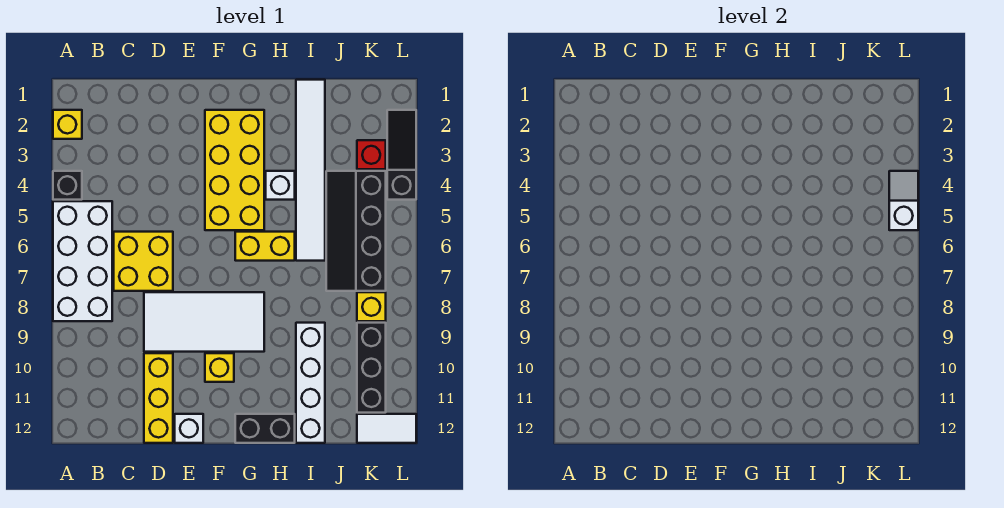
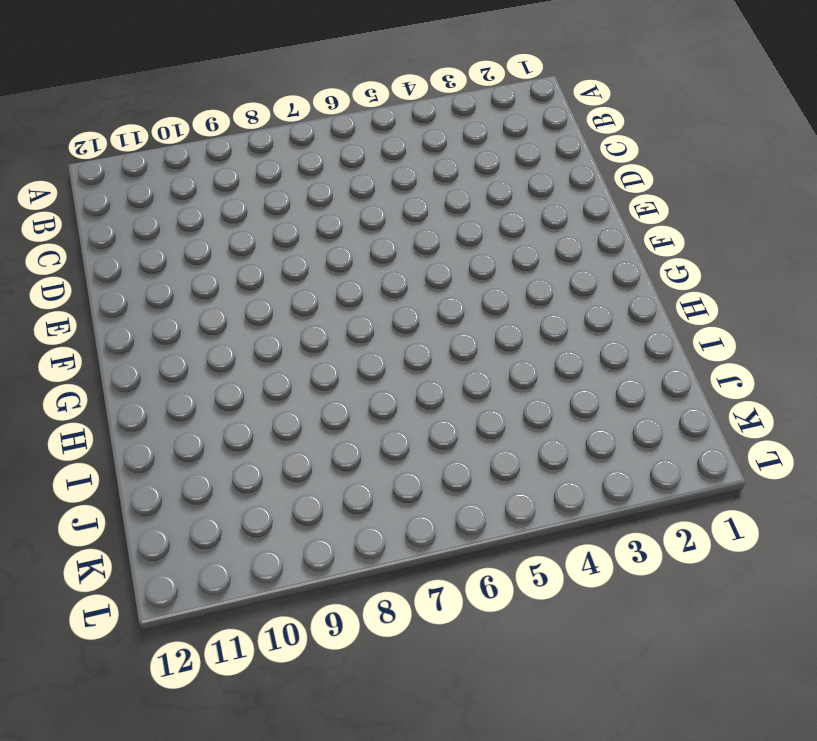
none -> yellow 1x1 brick [53,110,82,139]
none -> black 1x1 brick [53,171,82,200]
none -> white 2x4 brick [53,201,112,321]

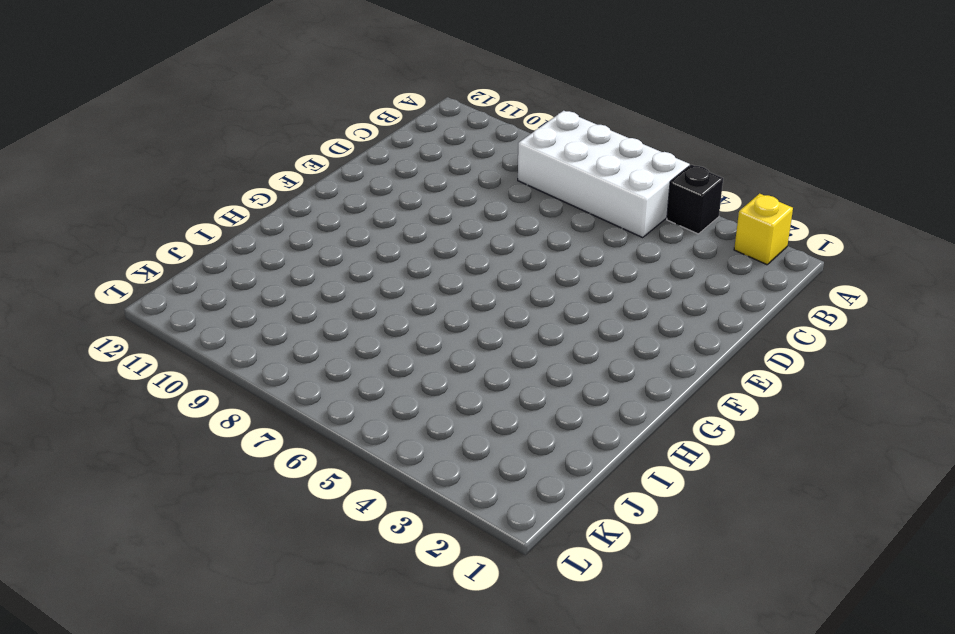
none -> yellow 2x2 brick [114,232,173,291]
none -> white 2x4 tile [144,292,264,352]
none -> yellow 1x3 brick [144,353,173,443]

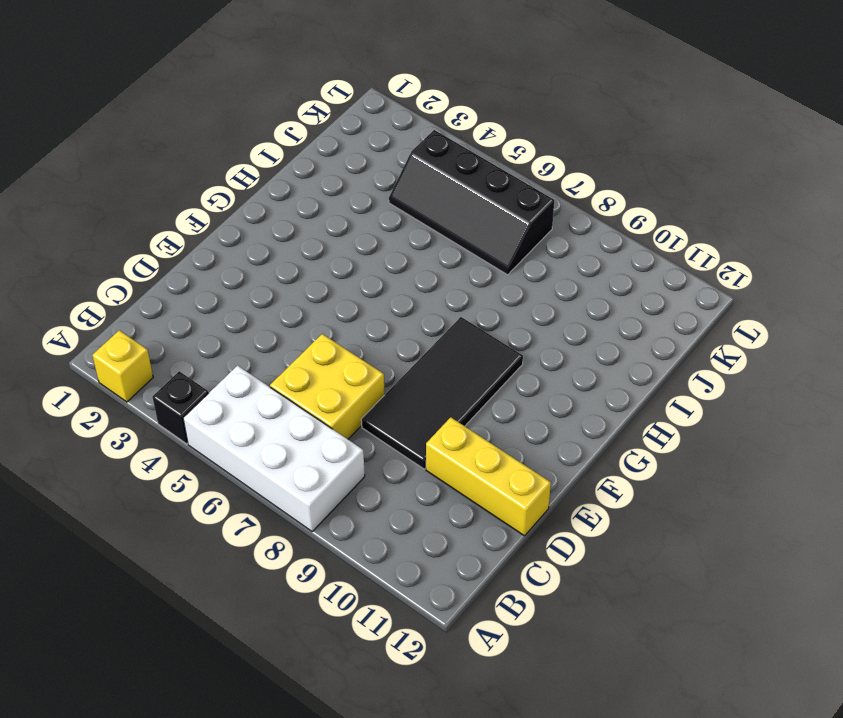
black 2x4 tile [361,317,523,469] -> white 2x4 tile [144,292,264,352]
none -> white 1x1 brick [175,414,203,443]
none -> yellow 2x4 brick [205,110,264,230]
none -> yellow 1x1 brick [205,353,234,382]

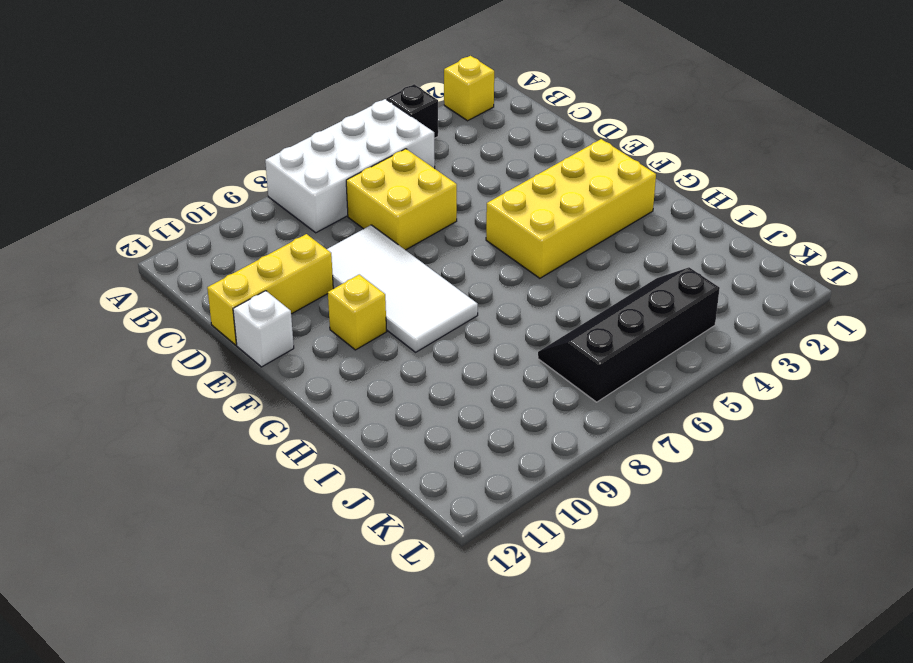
none -> yellow 1x2 brick [235,232,295,261]
none -> black 1x2 brick [235,414,295,443]
none -> white 1x1 brick [266,171,295,200]

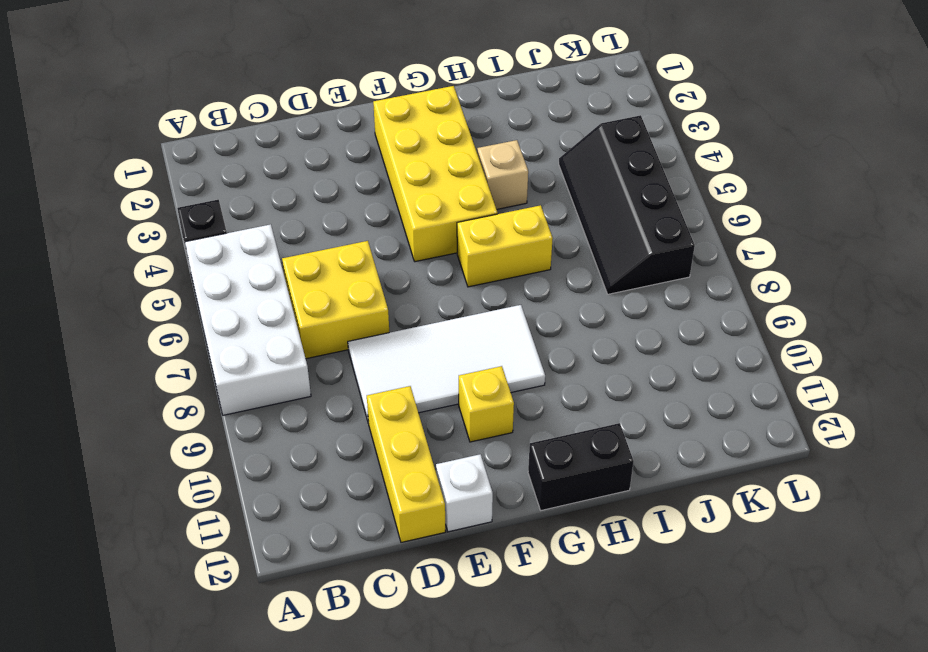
tan 1x1 brick [477,140,528,209] -> white 1x1 brick [266,171,295,200]
none -> yellow 1x1 brick [53,110,82,139]
none -> white 1x6 tile [296,80,325,261]
none -> white 1x4 brick [296,323,325,443]

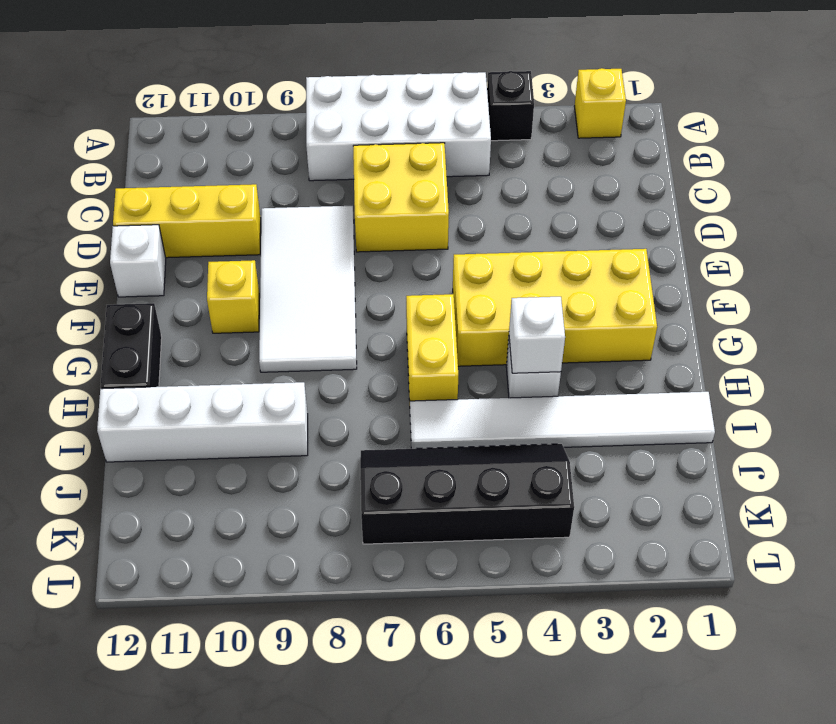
white 1x1 brick [509,297,565,373] -> none
none -> red 1x1 brick [357,140,386,169]
none -> yellow 1x1 brick [357,292,386,321]
none -> black 1x3 brick [357,323,386,413]

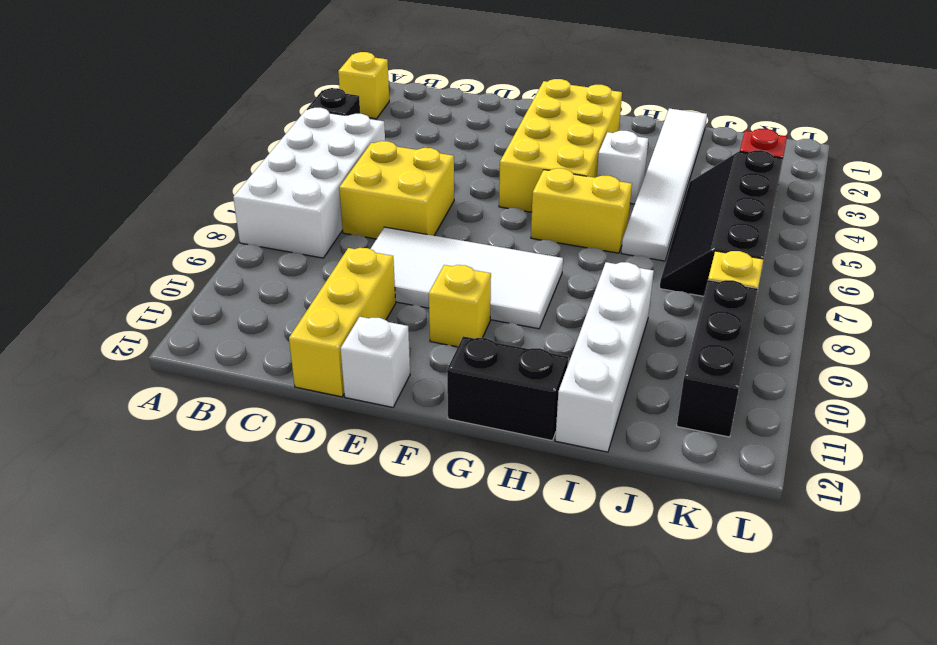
none -> white 1x2 tile [357,414,416,443]
none -> black 1x3 slope [387,110,416,200]
none -> white 1x2 slope [889,171,918,230]

